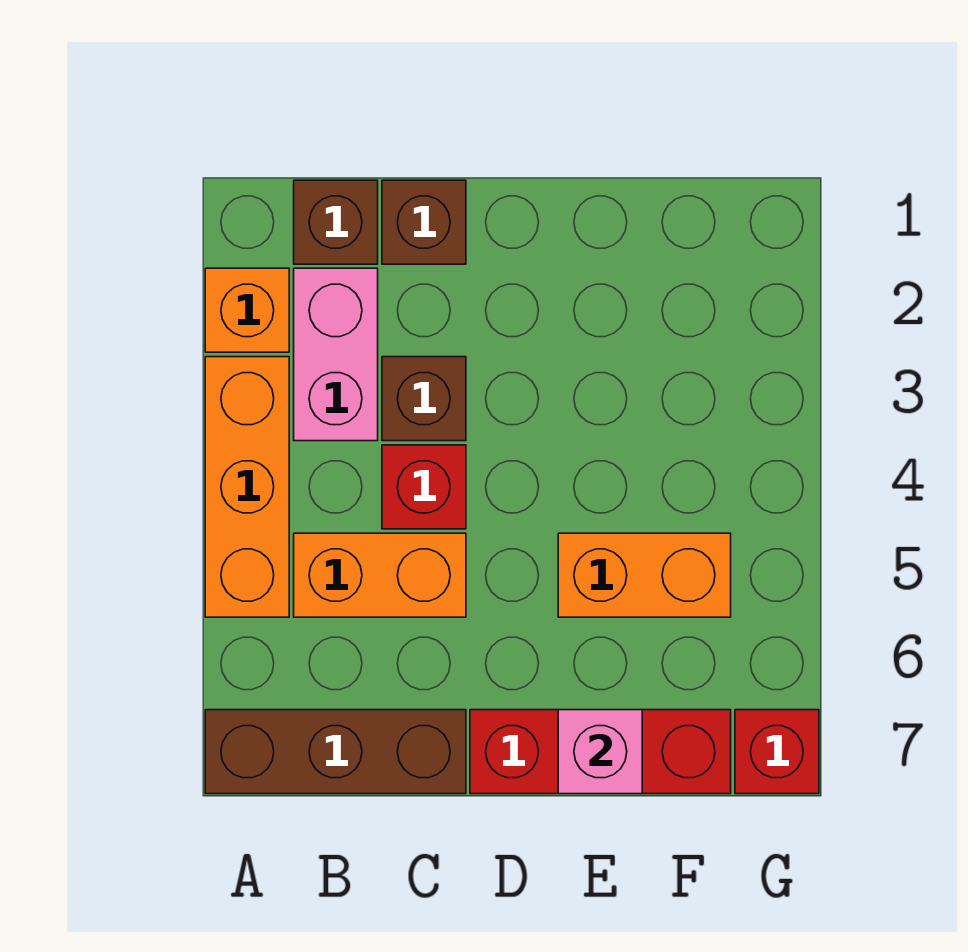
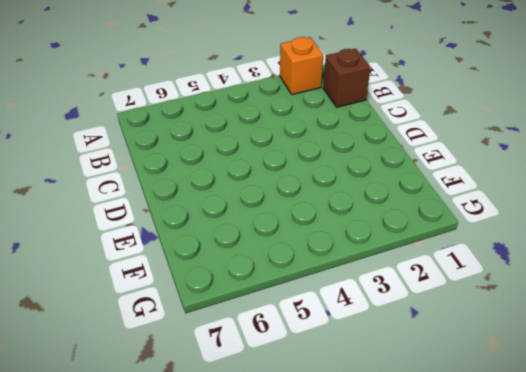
none -> orange 1x3 brick [205,357,289,617]
none -> brown 1x3 brick [205,710,466,794]
none -> pink 1x2 brick [294,268,378,441]

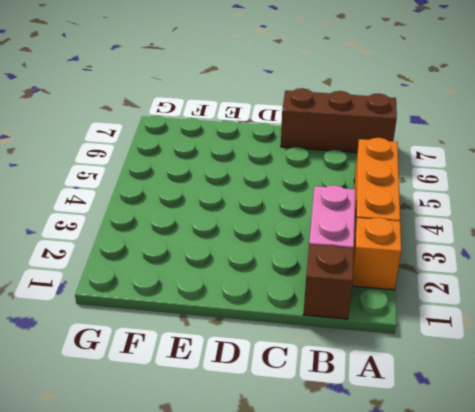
none -> orange 1x2 brick [294,533,466,617]
none -> brown 1x1 brick [382,180,466,264]
none -> brown 1x1 brick [382,357,466,441]

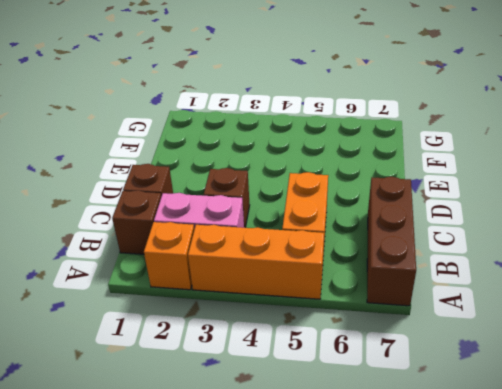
none -> red 1x1 brick [382,445,466,529]
none -> red 1x3 brick [470,710,731,794]
none -> orange 1x2 brick [558,533,731,617]

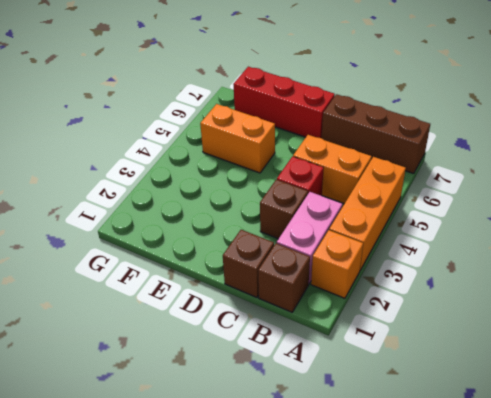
none -> red 1x1 brick [735,710,819,794]
none -> pink 1x1 brick [558,710,642,794]

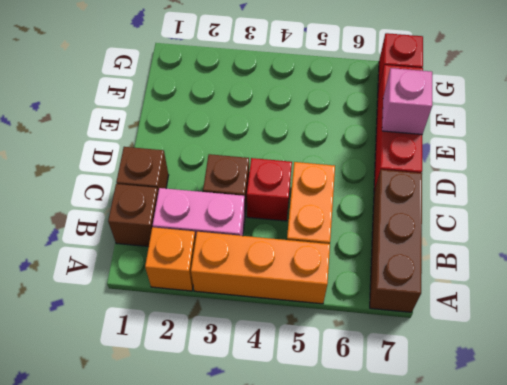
none -> orange 1x2 brick [558,533,731,617]

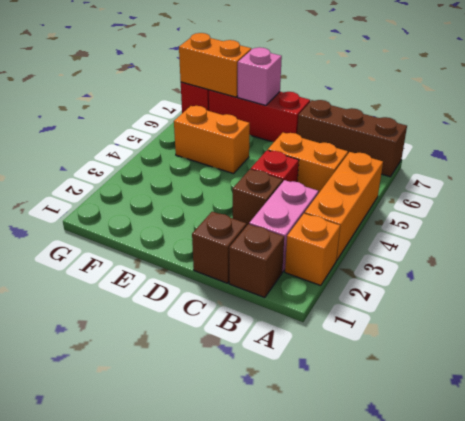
orange 1x2 brick [179,33,251,97] -> none

